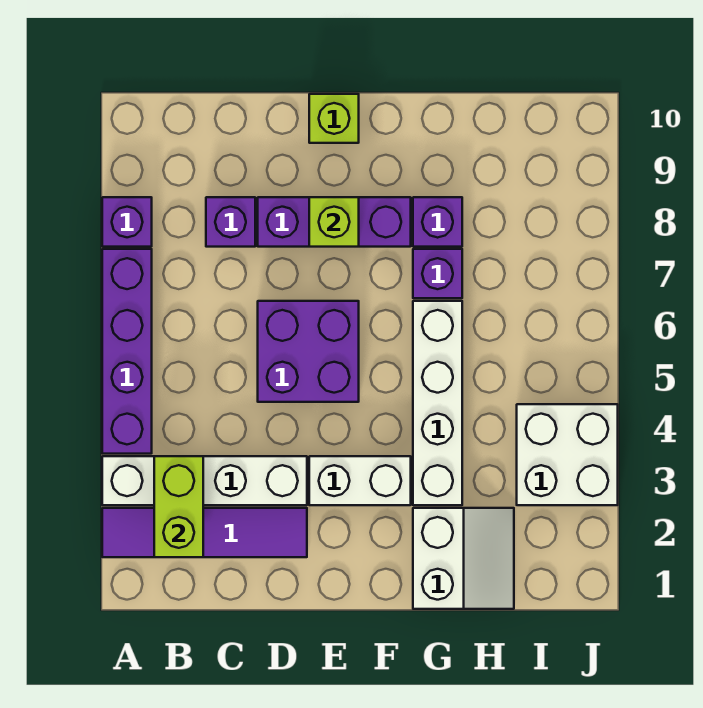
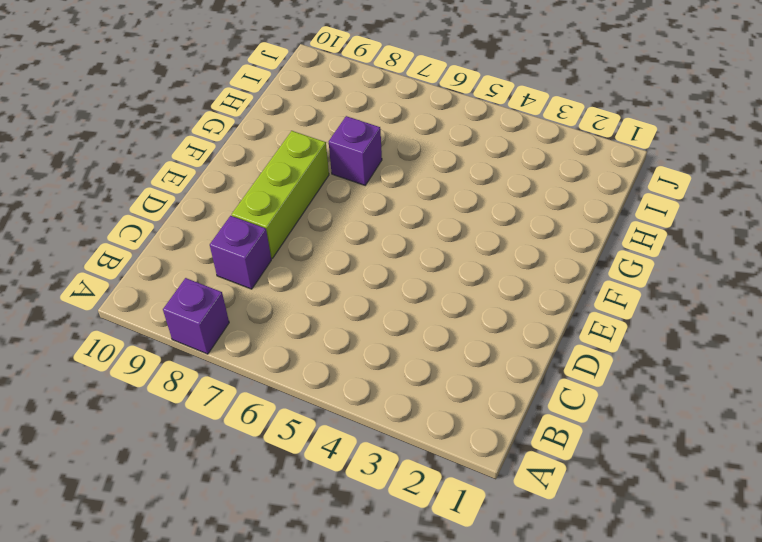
lime 1x3 brick [232,131,329,258] -> purple 1x3 brick [258,197,411,247]
none -> purple 1x4 tile [102,508,307,557]
none -> white 1x4 brick [102,456,307,505]
none -> purple 1x4 brick [102,249,152,454]

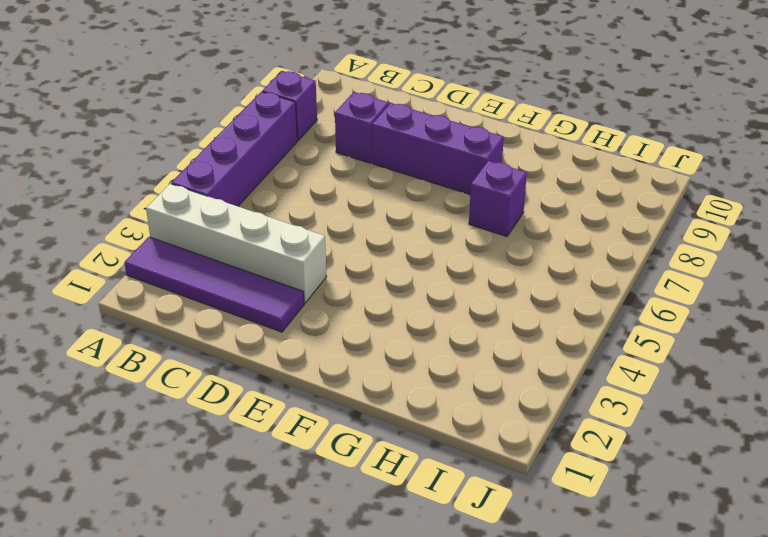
none -> purple 2x2 brick [258,301,359,402]
none -> white 1x2 brick [309,456,411,505]
none -> lime 1x1 brick [309,94,359,143]

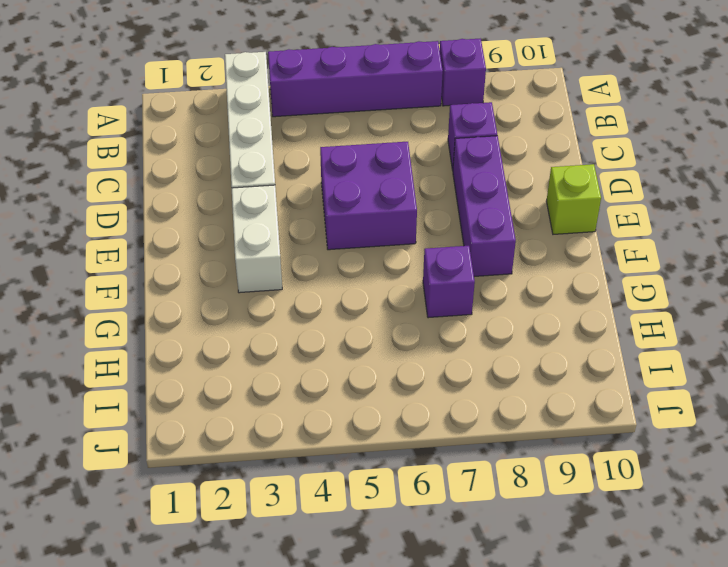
none -> purple 1x4 tile [102,508,307,557]
none -> white 2x2 slope [413,508,514,609]
none -> white 1x4 brick [413,301,462,505]

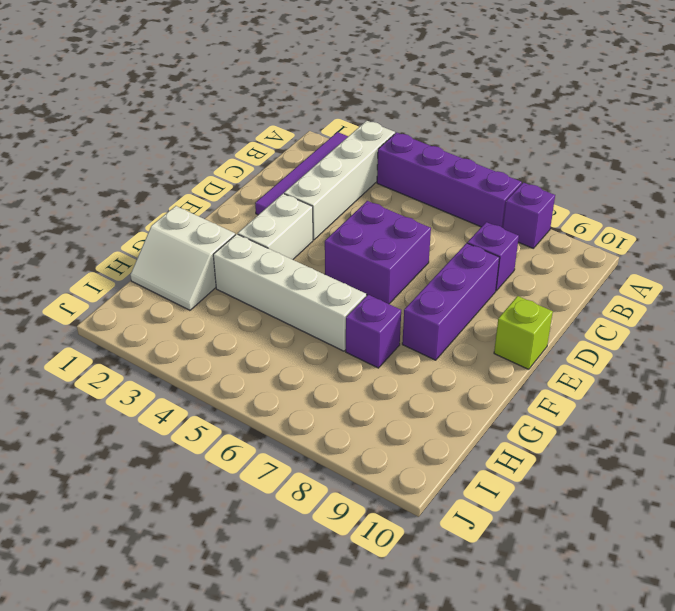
none -> purple 1x1 brick [413,197,462,247]
none -> white 2x2 brick [517,404,618,505]
none -> lime 1x2 brick [154,456,203,557]

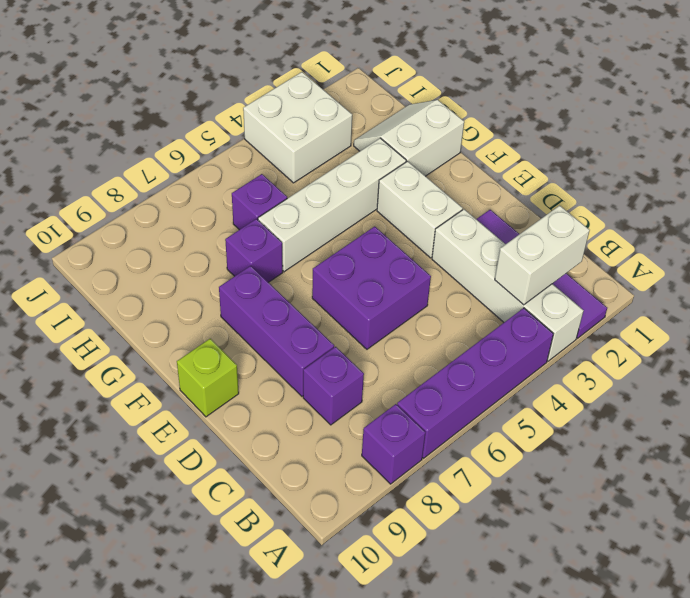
white 1x2 brick [495,205,590,305] -> lime 1x2 brick [154,456,203,557]
purple 1x1 brick [232,174,287,230] -> purple 1x1 brick moved to [413,197,462,247]
none -> lime 1x1 brick [309,197,359,247]

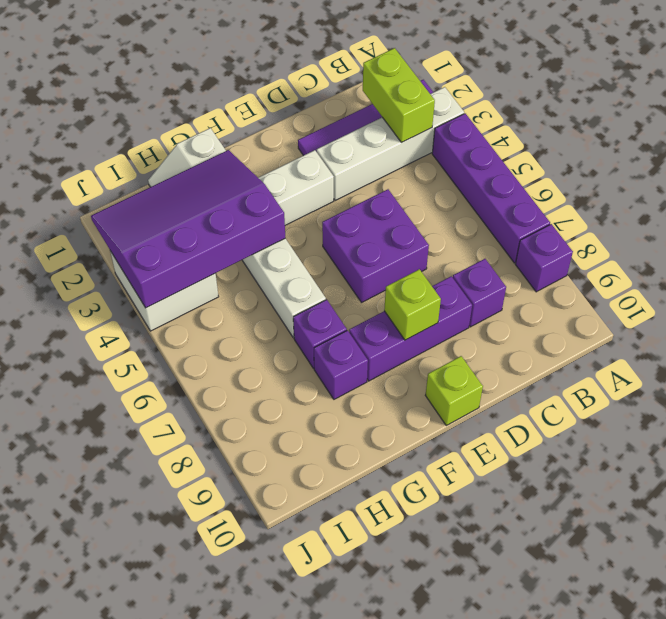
purple 3x4 slope [91,150,285,308] -> none

